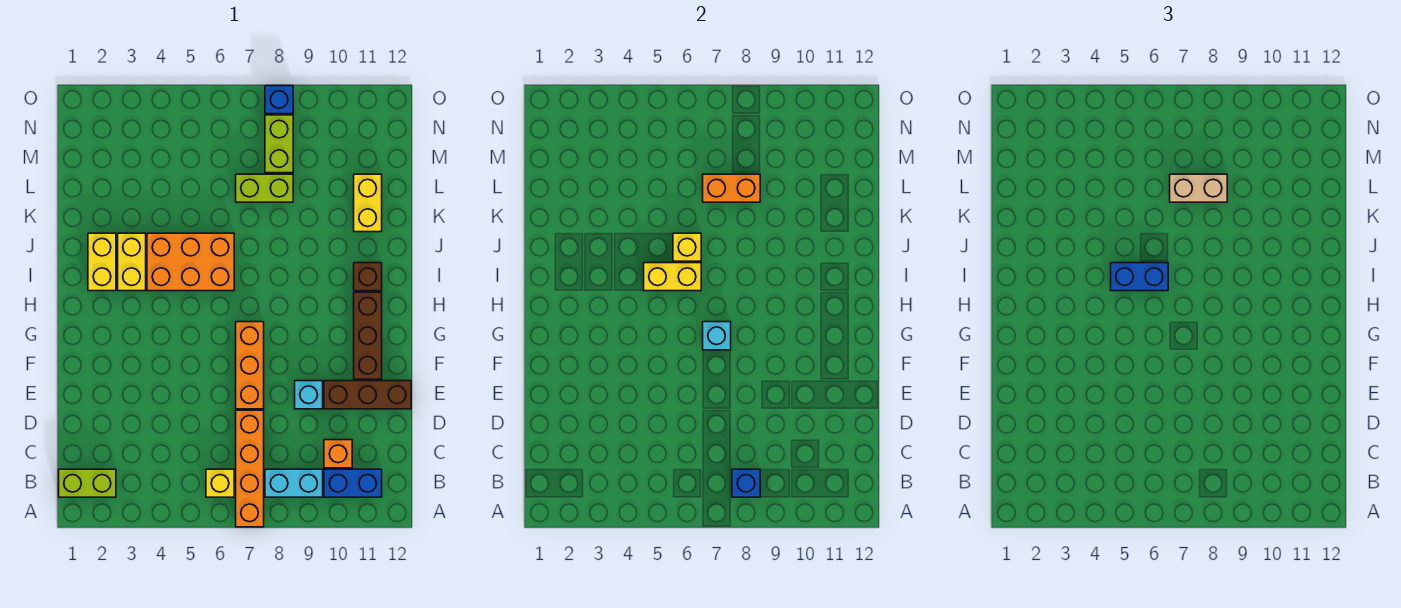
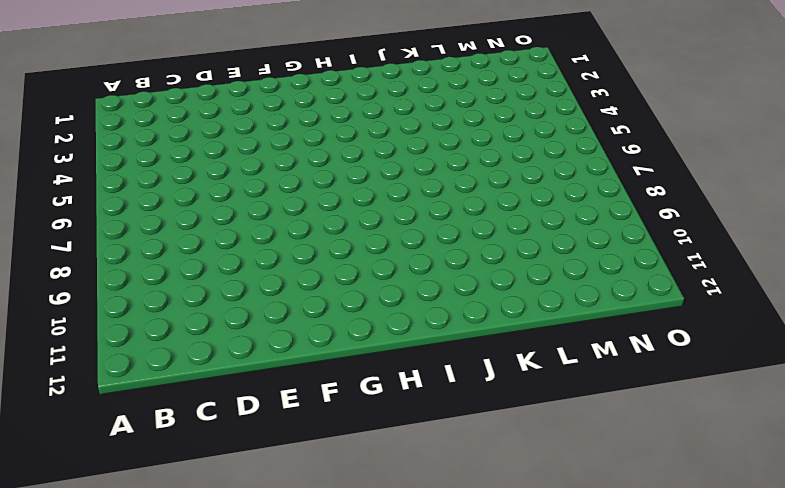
none -> orange 1x4 brick [236,410,264,527]
none -> lime 1x2 brick [59,469,116,497]
none -> yellow 1x1 brick [206,469,234,497]

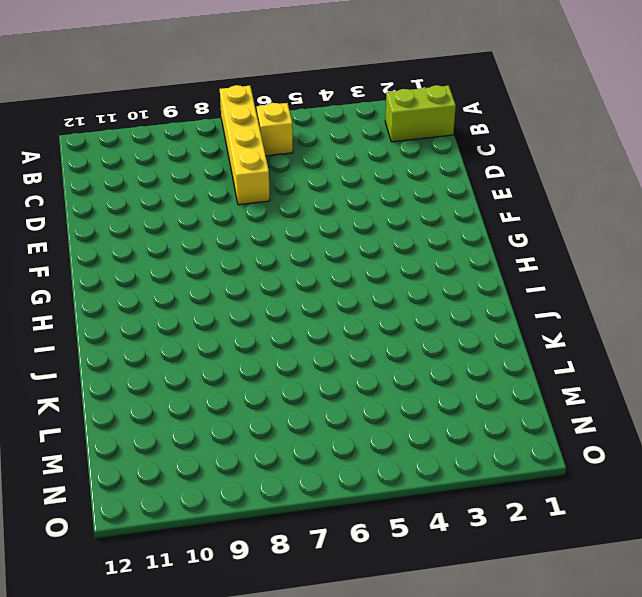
yellow 1x4 brick [220,85,270,205] -> orange 1x4 brick [236,410,264,527]
none -> cyan 1x2 brick [265,469,323,497]
none -> blue 1x2 brick [324,469,382,497]
none -> orange 1x1 brick [324,440,352,468]

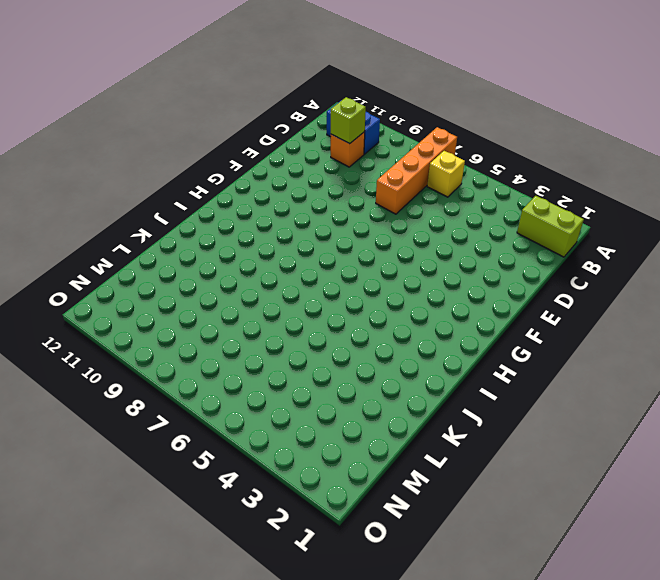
lime 1x1 brick [331,97,366,144] -> none
none -> cyan 1x2 brick [265,469,323,497]
none -> orange 1x3 brick [236,322,264,409]
none -> cyan 1x1 brick [295,381,323,409]

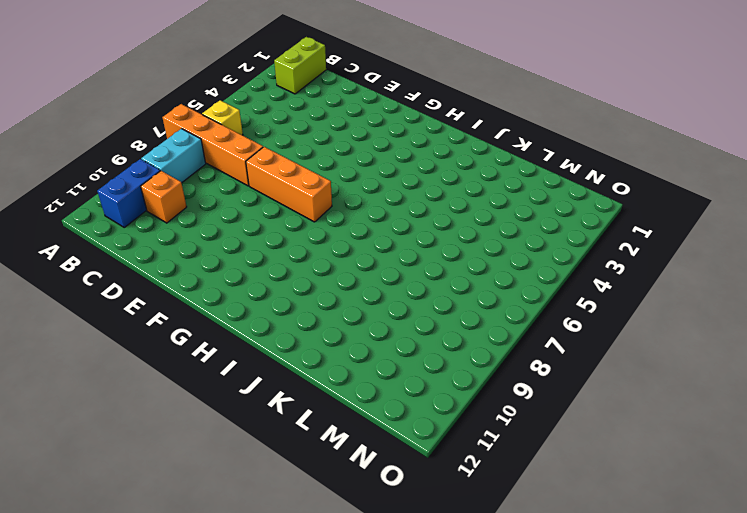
none -> cyan 1x1 brick [295,381,323,409]
none -> brown 1x3 brick [324,381,411,409]
none -> brown 1x3 brick [354,292,382,379]

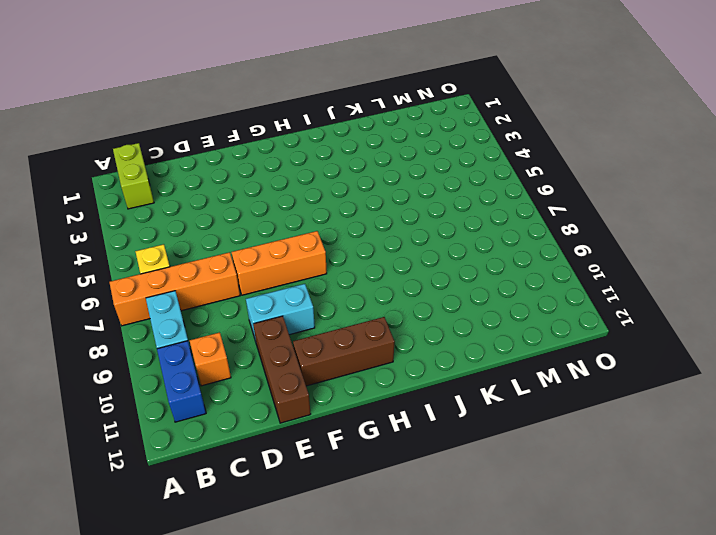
cyan 1x2 brick [246,284,315,341] -> cyan 1x1 brick [295,381,323,409]
none -> yellow 1x2 brick [88,233,116,291]
none -> yellow 1x2 brick [118,233,146,291]
none -> orange 2x3 brick [147,233,234,291]

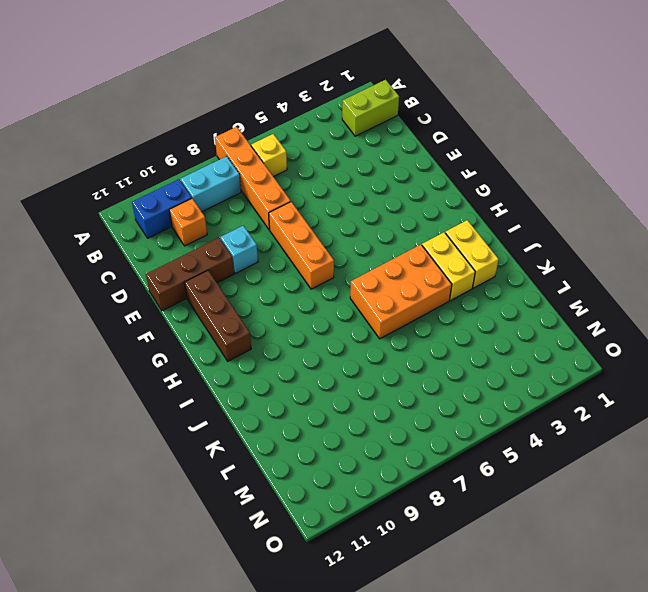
none -> brown 1x1 brick [354,263,382,291]
none -> yellow 1x2 brick [354,174,382,232]
none -> lime 1x2 brick [236,174,293,202]

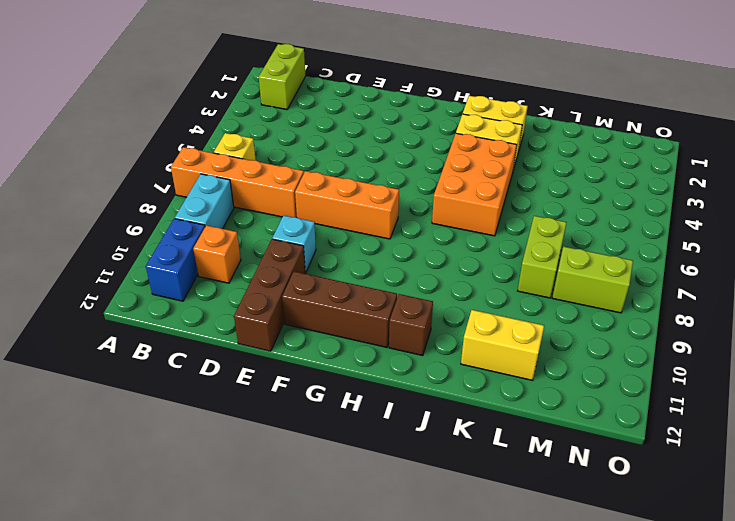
none -> blue 1x1 brick [265,86,293,114]
none -> blue 1x1 brick [732,469,760,497]
none -> cyan 1x1 brick [703,322,731,350]

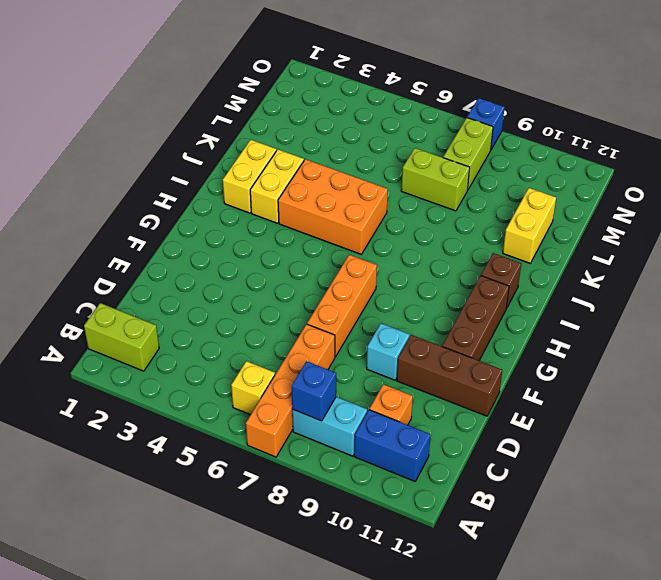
none -> cyan 1x1 brick [703,322,731,350]
none -> yellow 1x2 brick [644,263,701,291]
none -> yellow 1x1 brick [673,233,701,261]

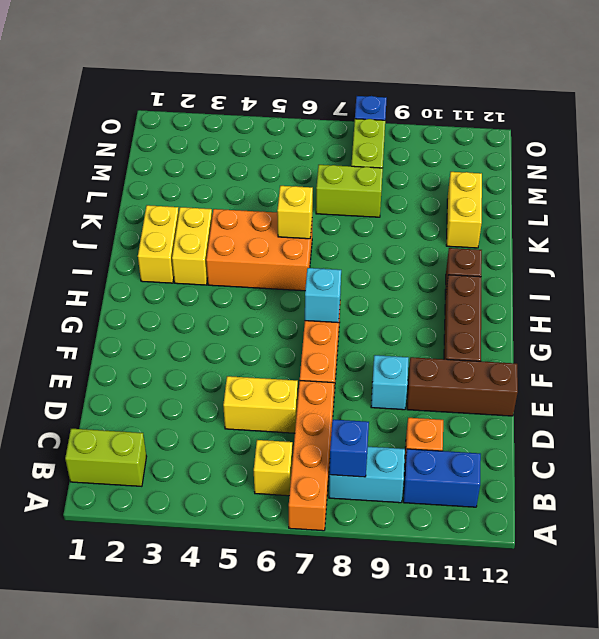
yellow 1x2 brick [223,376,298,433] -> yellow 1x2 brick moved to [644,263,701,291]
none -> orange 1x2 brick [703,174,760,202]
none -> blue 1x2 brick [1111,263,1168,291]
none -> tan 1x2 brick [1170,174,1227,202]

